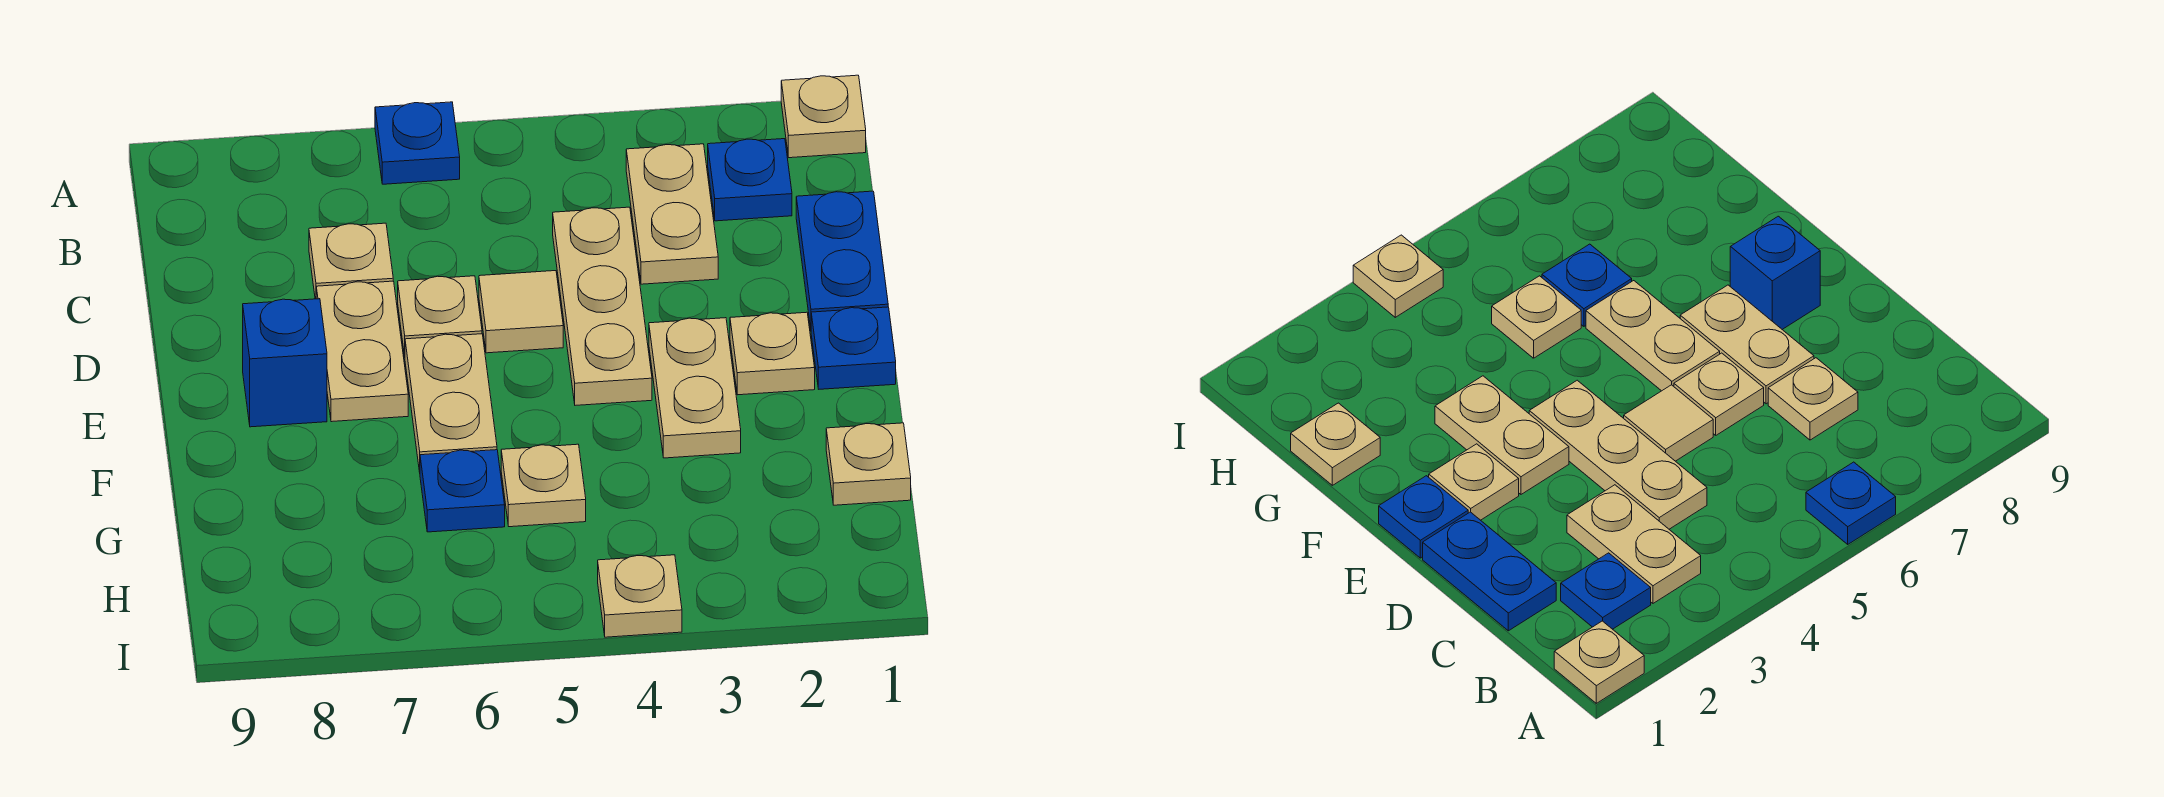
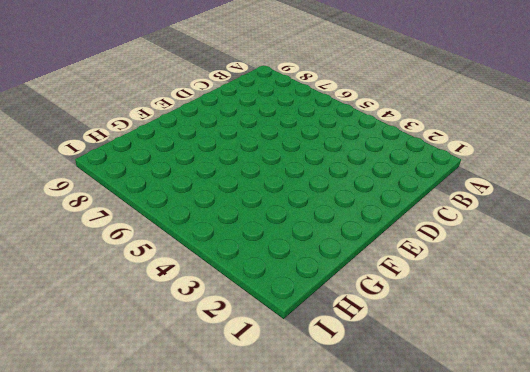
none -> tan 1x1 plate [781,75,866,158]
none -> blue 1x1 plate [375,102,460,184]
none -> blue 1x1 plate [708,139,792,221]

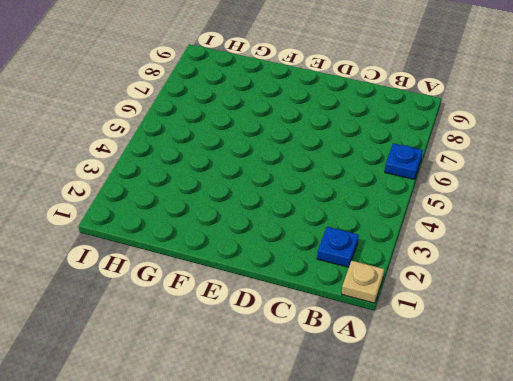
none -> tan 1x2 plate [626,144,718,284]
none -> blue 1x2 plate [796,191,888,328]
none -> tan 1x3 plate [553,207,652,405]

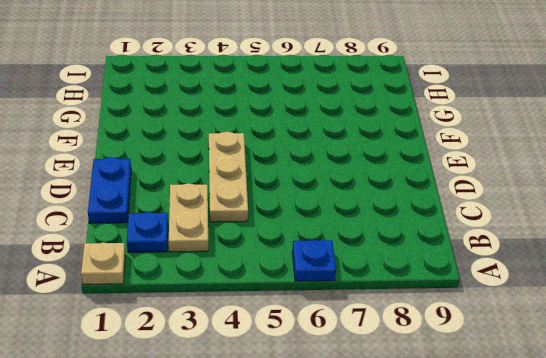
none -> tan 1x1 plate [309,223,393,299]
none -> tan 1x1 tile [479,271,563,353]
none -> tan 1x1 plate [398,276,482,356]

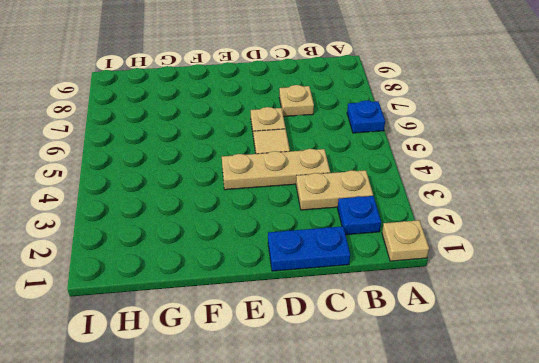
none -> tan 1x2 plate [316,281,408,422]
none -> blue 1x1 plate [811,307,896,389]
none -> tan 1x1 plate [730,312,815,395]

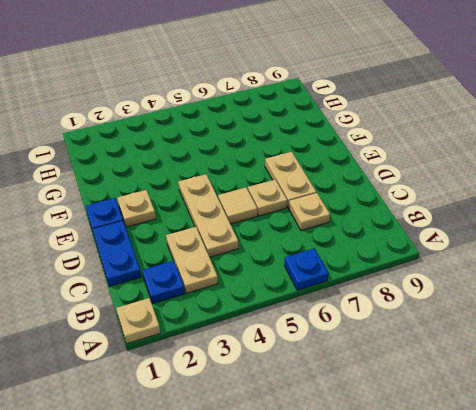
none -> tan 1x2 plate [649,318,741,458]
none -> tan 1x2 plate [405,334,497,472]
none -> blue 1x1 brick [243,299,327,427]

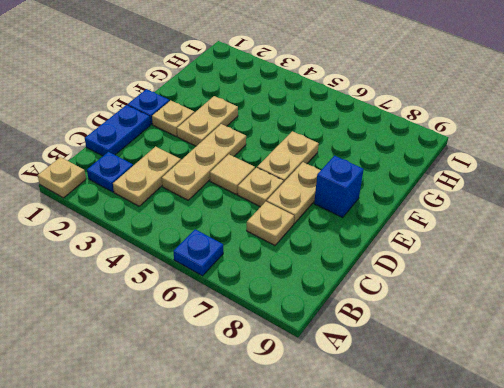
none -> tan 1x1 plate [826,423,911,505]
none -> tan 1x1 plate [501,444,586,527]
none -> blue 1x1 plate [420,450,505,532]

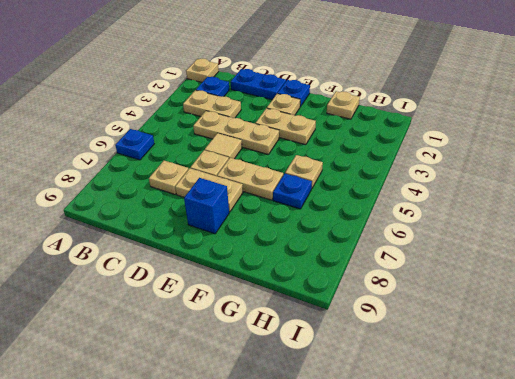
none -> tan 1x1 plate [598,555,682,637]

